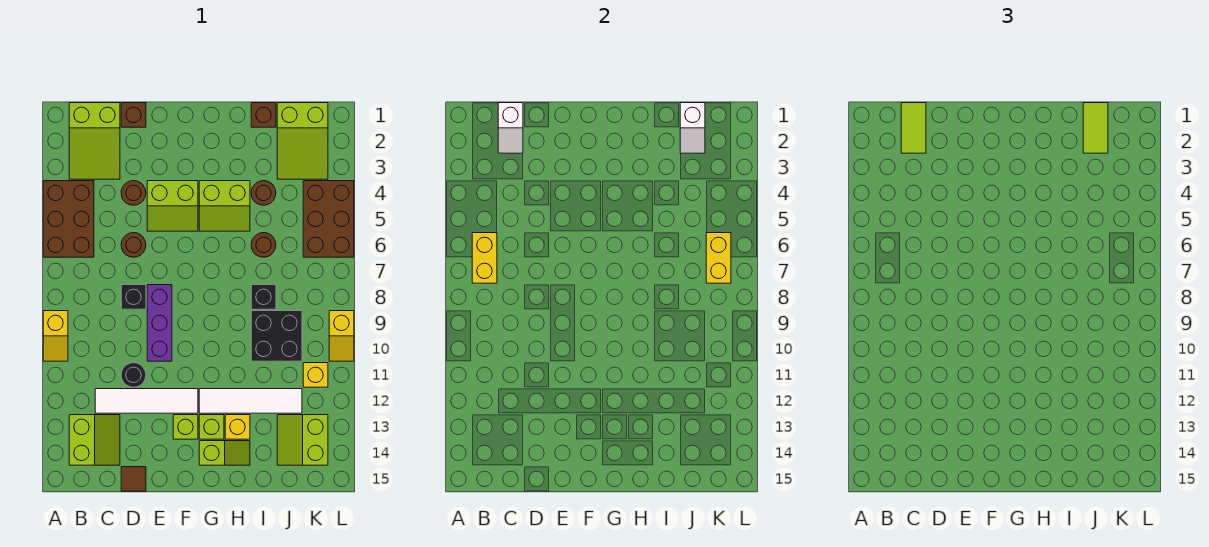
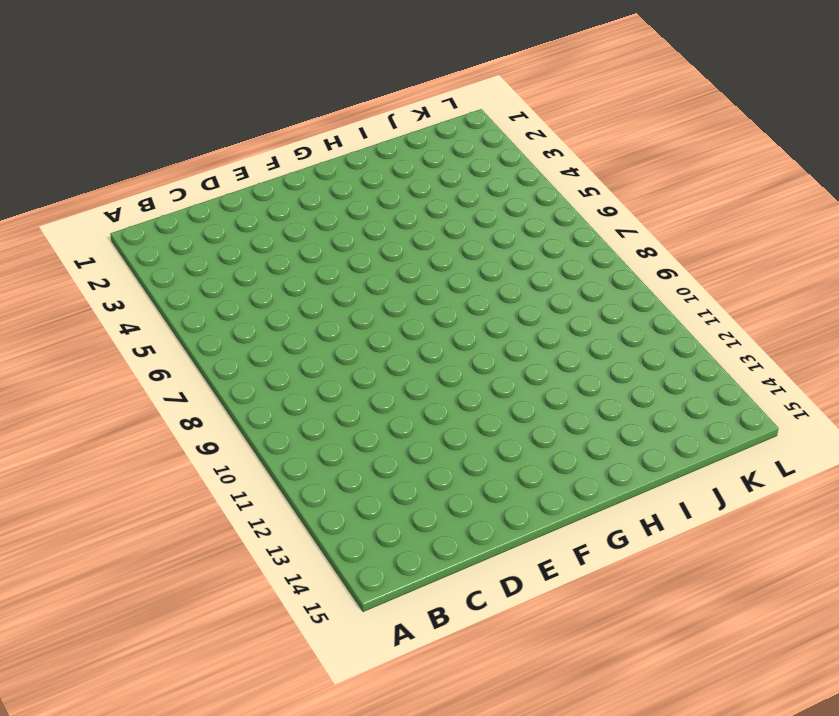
none -> brown 2x3 brick [43,181,94,257]
none -> yellow 1x2 slope [43,311,68,361]
none -> lime 2x3 slope [69,103,120,179]
none -> lime 2x2 slope [69,415,120,465]

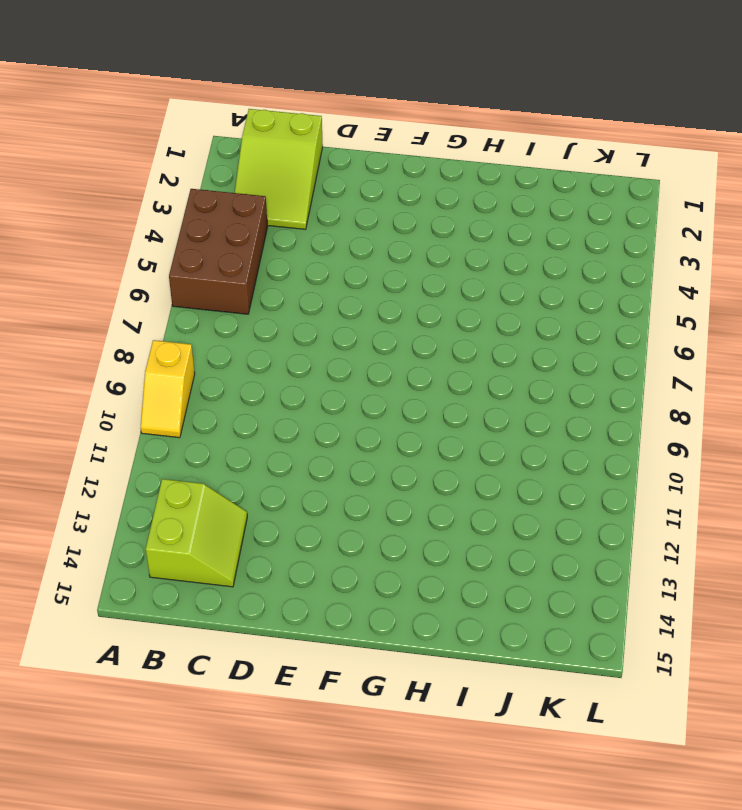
none -> white 1x4 tile [95,389,198,413]
none -> brown 1x1 brick [121,103,146,127]
none -> brown 1x1 round brick [121,181,146,205]
none -> brown 1x1 round brick [121,233,146,257]

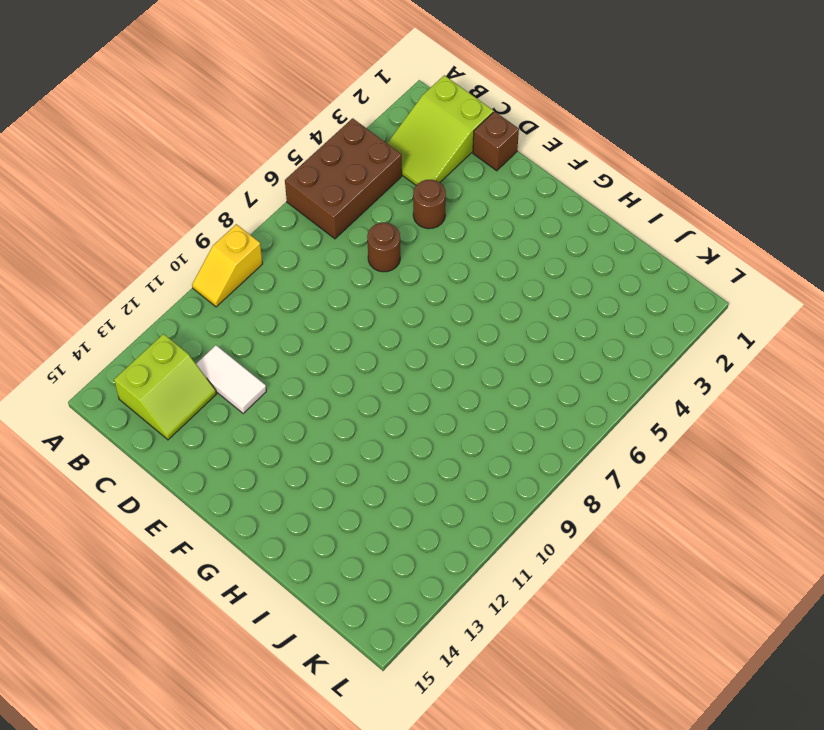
white 1x2 tile [196,345,266,413] -> white 1x4 tile [95,389,198,413]
none -> black 1x1 brick [121,285,146,309]
none -> black 1x1 round brick [121,363,146,387]
none -> brown 1x1 tile [121,467,146,491]
none -> lime 2x2 slope [147,181,198,231]

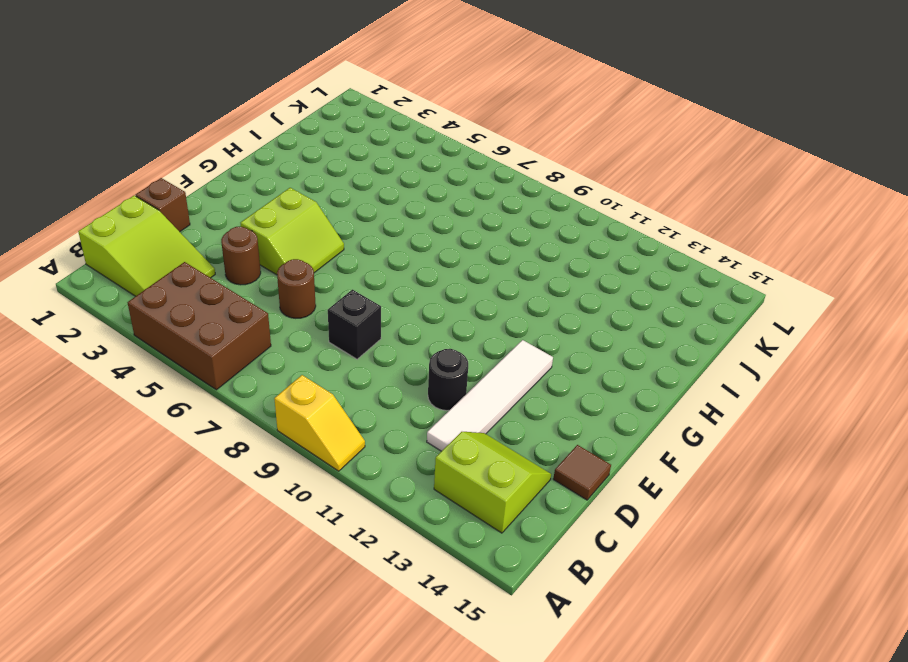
none -> purple 1x3 brick [147,285,172,361]
none -> lime 1x1 brick [173,415,198,439]
none -> lime 2x2 slope [199,181,250,231]
none -> white 1x4 tile [199,389,302,413]

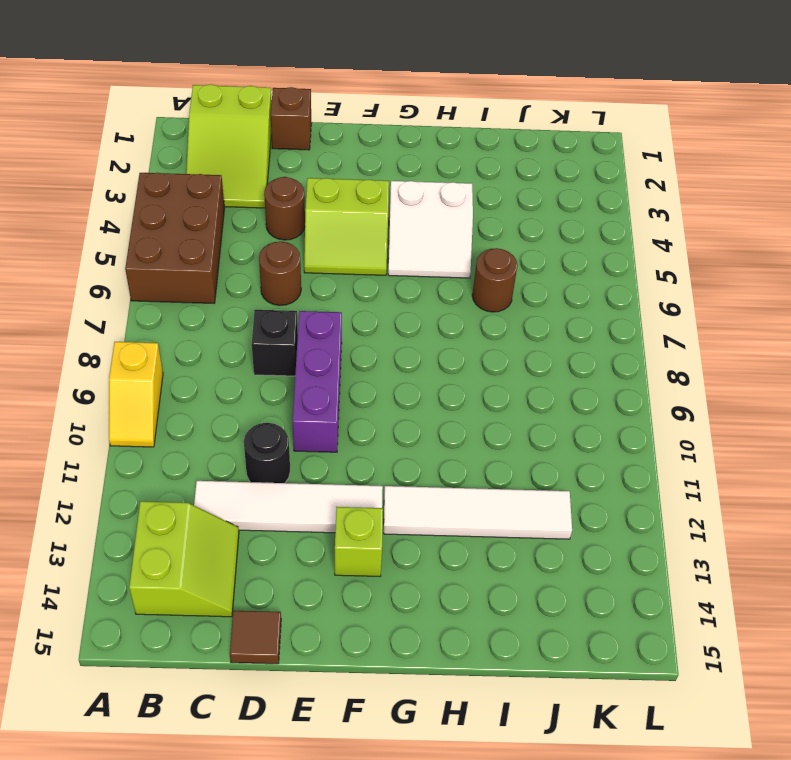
white 2x2 slope [388,181,473,278] -> lime 2x2 slope [199,181,250,231]
none -> lime 1x1 brick [199,415,224,439]
none -> lime 1x2 slope [199,441,250,465]
none -> yellow 1x1 brick [225,415,250,439]
none -> brown 1x1 brick [251,103,276,127]

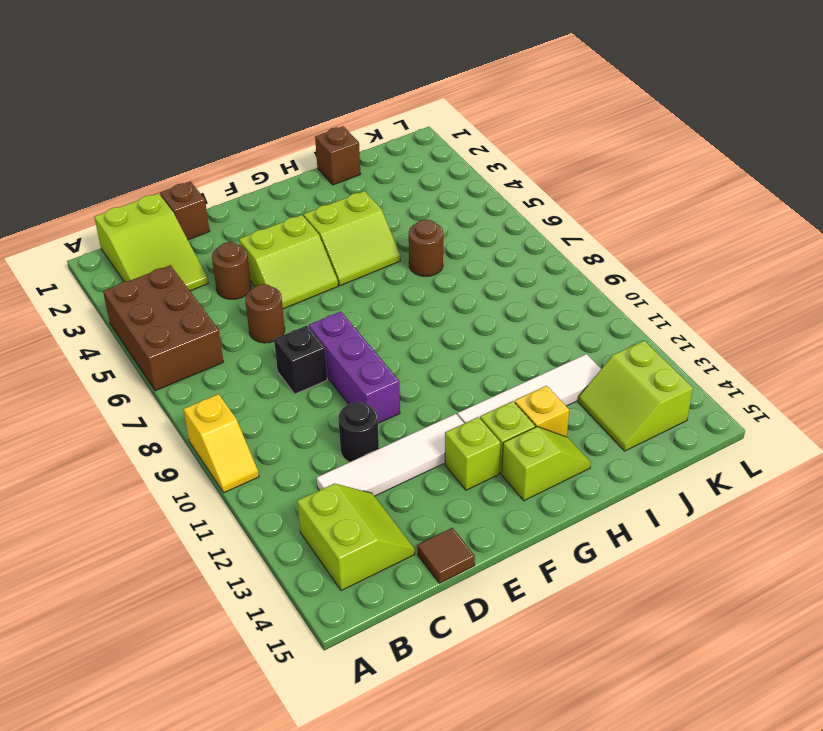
none -> brown 1x1 round brick [251,181,276,205]
none -> black 1x1 brick [251,285,276,309]
none -> black 2x2 brick [251,311,302,361]
none -> lime 2x3 slope [277,103,328,179]

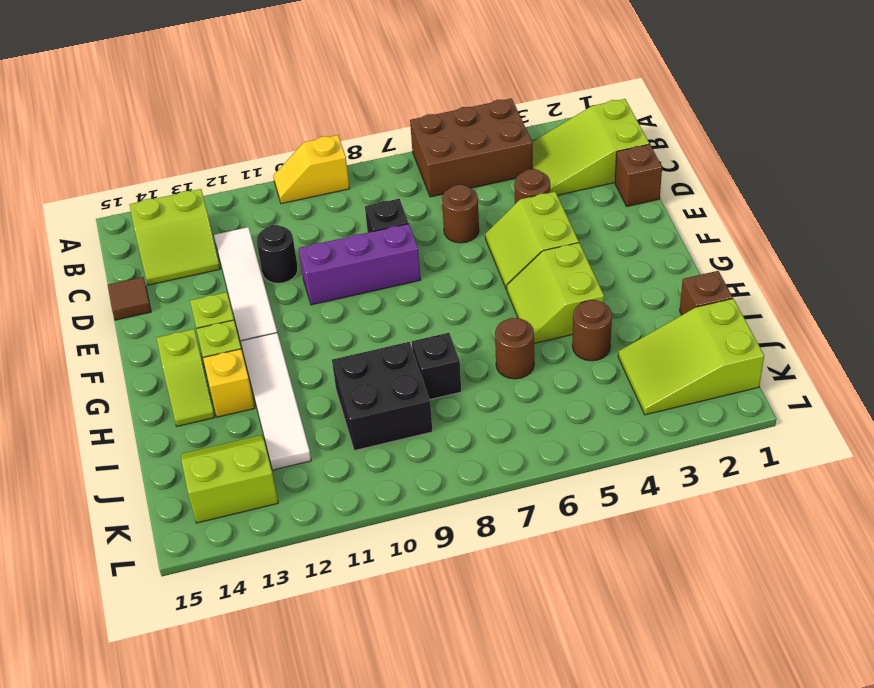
none -> brown 2x3 brick [303,181,354,257]
none -> yellow 1x1 brick [303,363,328,387]
none -> yellow 1x2 slope [329,311,354,361]
none -> yellow 1x2 brick [472,233,497,283]

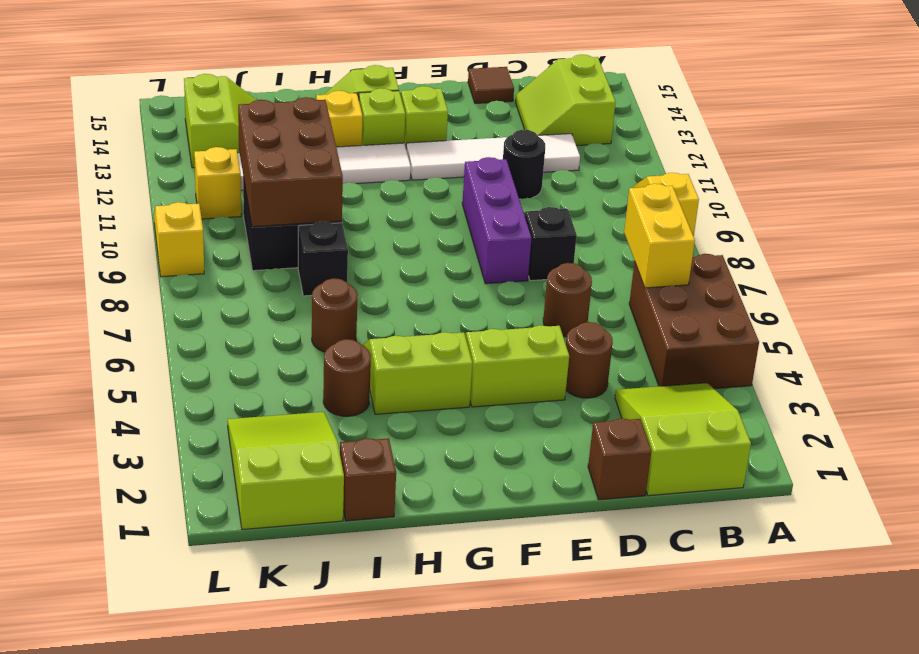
brown 2x3 brick [238,97,343,227] -> brown 2x3 brick moved to [303,181,354,257]
none -> white 1x2 slope [498,103,523,153]
none -> white 1x2 slope [680,103,705,153]
none -> yellow 1x2 brick [706,233,731,283]
none -> lime 1x2 tile [901,103,926,153]

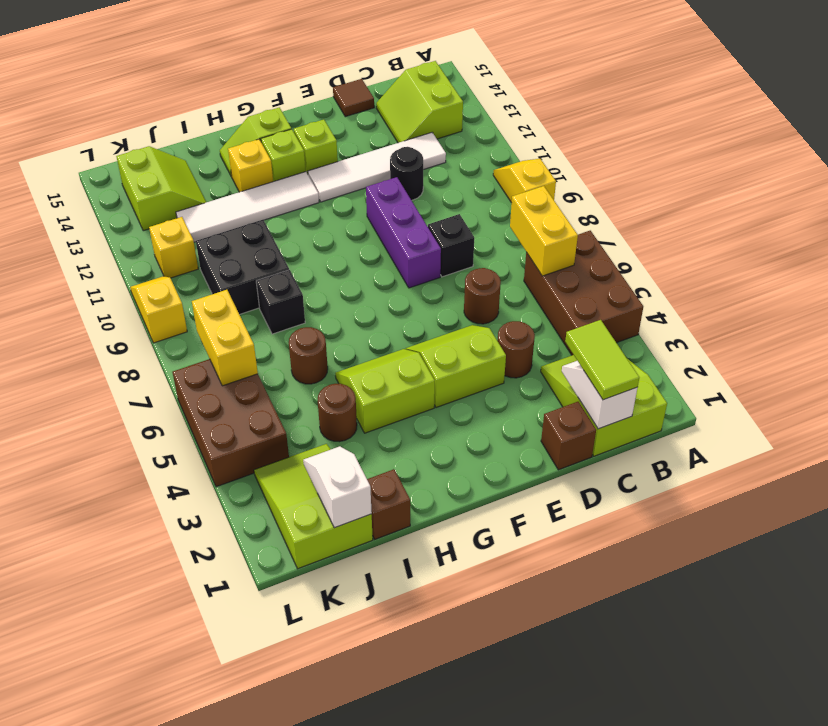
none -> lime 1x2 tile [1083,103,1108,153]

